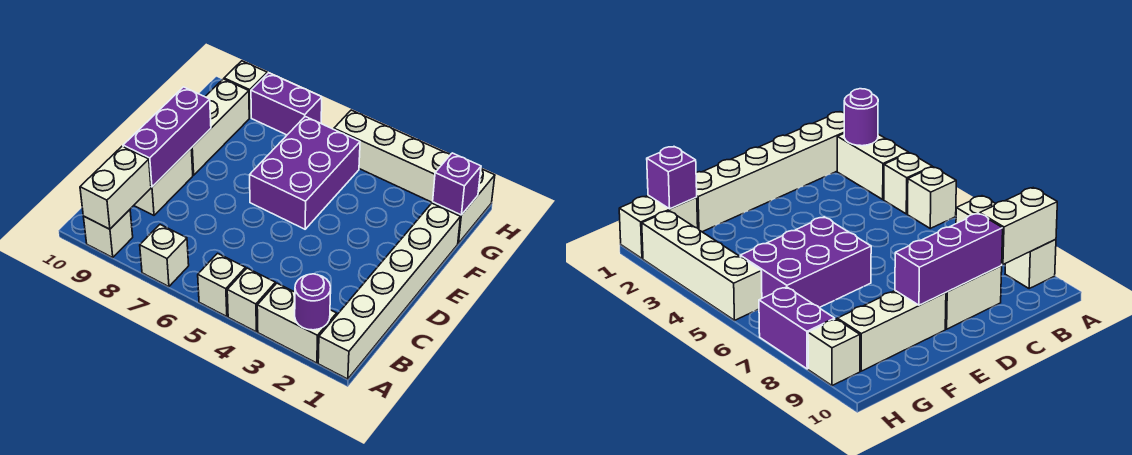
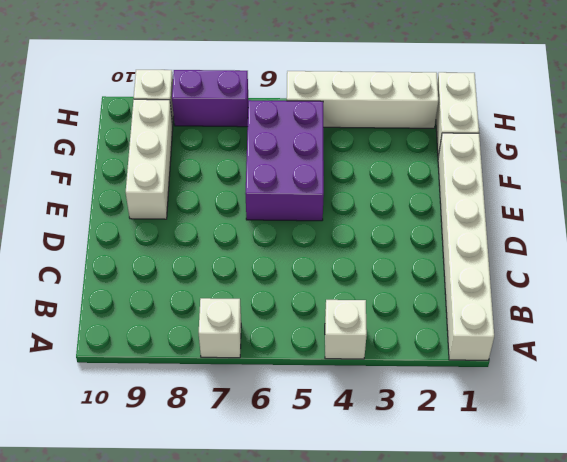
none -> white 1x2 brick [257,283,337,363]
none -> white 1x1 brick [198,253,246,317]
none -> white 1x1 brick [83,210,133,257]

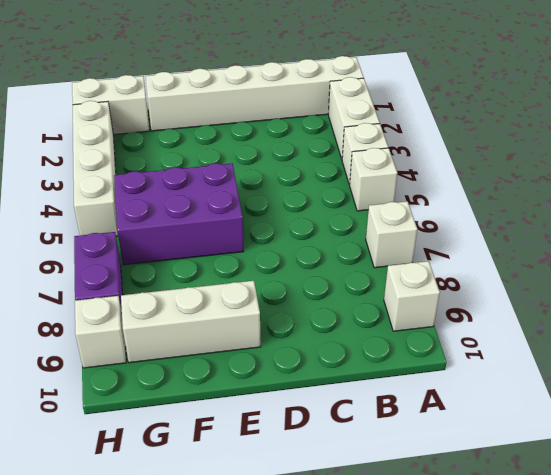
none -> white 1x2 brick [134,149,193,215]
none -> purple 1x1 round brick [295,274,331,330]
none -> white 1x2 brick [80,146,151,229]

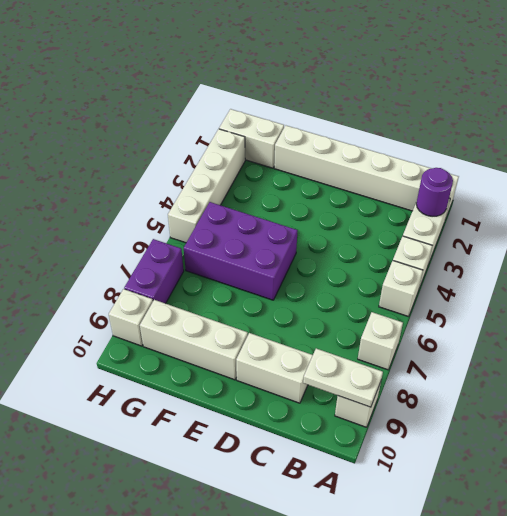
white 1x2 plate [303,348,383,407] -> white 1x2 brick [80,146,151,229]
none -> purple 1x3 brick [123,87,211,187]
none -> purple 1x1 brick [433,153,481,215]

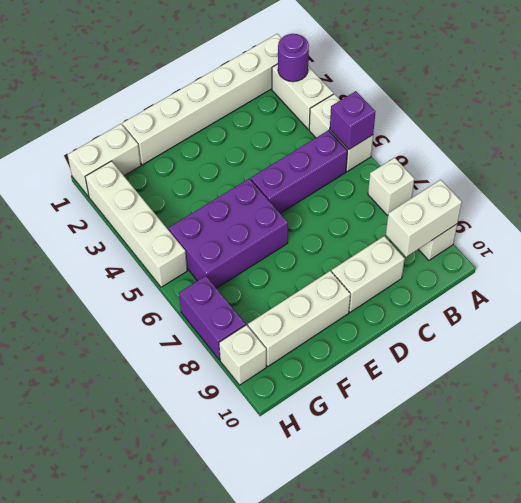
purple 1x1 brick [330,91,375,149] -> purple 1x1 brick moved to [433,153,481,215]
purple 1x3 brick [251,130,347,213] -> purple 1x3 brick moved to [123,87,211,187]

